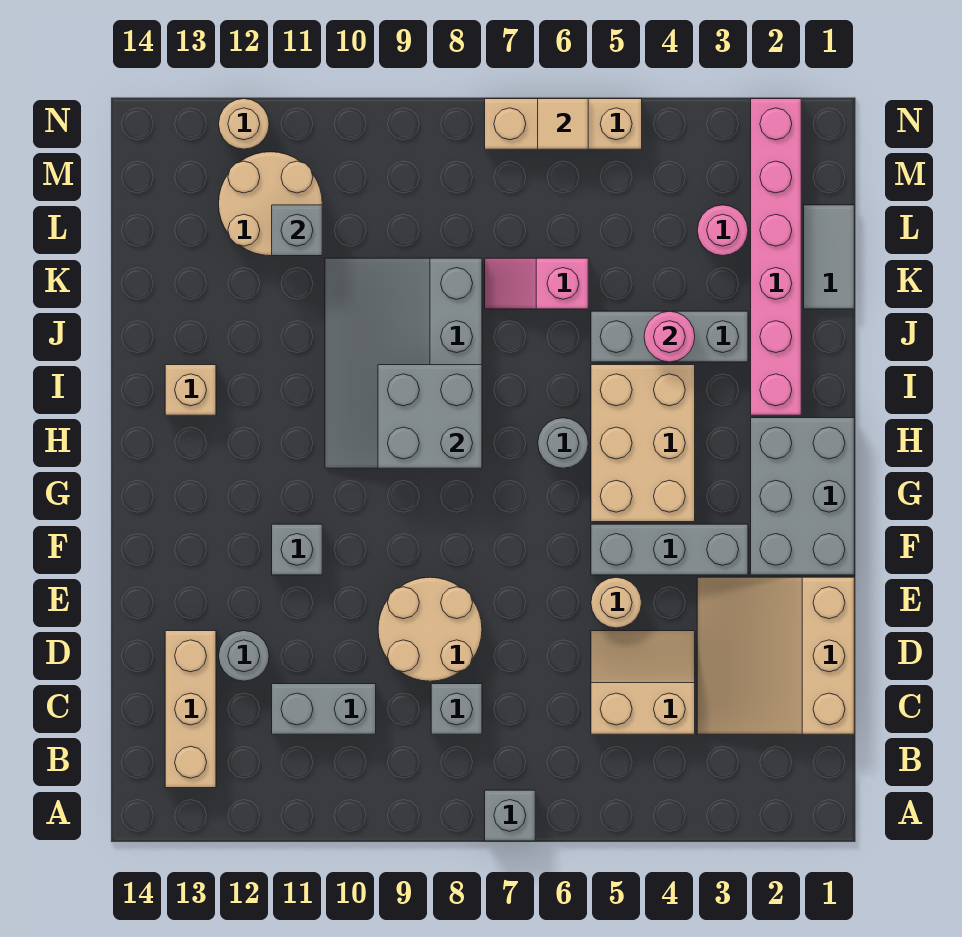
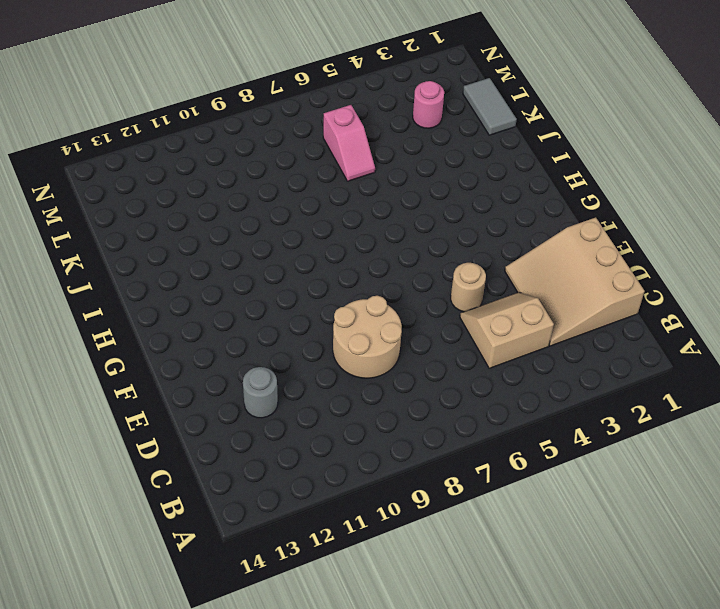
pink 1x2 slope [323,105,375,181] -> pink 1x2 slope turned to [485,258,588,309]
none -> grey 1x1 brick [485,790,535,841]
none -> tan 1x3 brick [165,631,216,788]
none -> grey 1x1 brick [431,684,482,734]

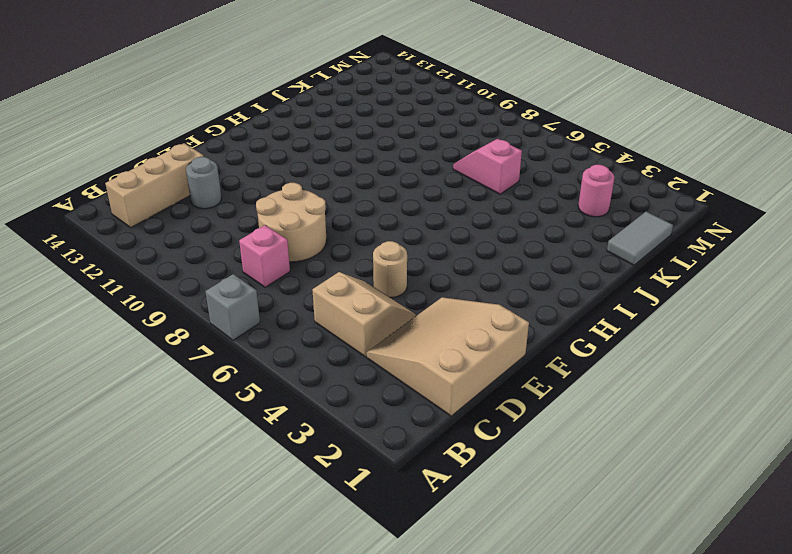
pink 1x1 brick [239,225,290,287] -> grey 1x1 brick [431,684,482,734]
none -> grey 1x2 brick [272,684,376,734]
none -> grey 2x3 brick [751,418,854,575]
none -> grey 1x3 brick [591,524,748,575]

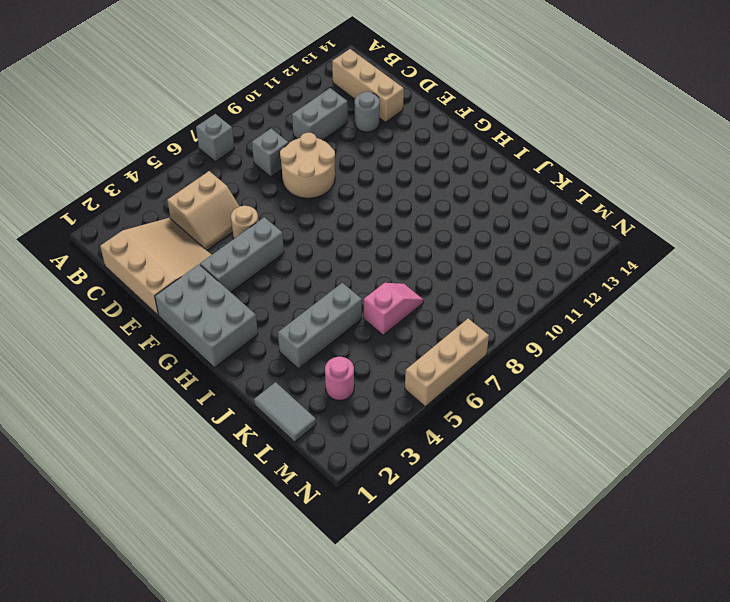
none -> grey 1x1 brick [272,524,322,575]
none -> tan 2x3 brick [591,365,695,522]
none -> grey 1x1 round brick [538,418,588,468]

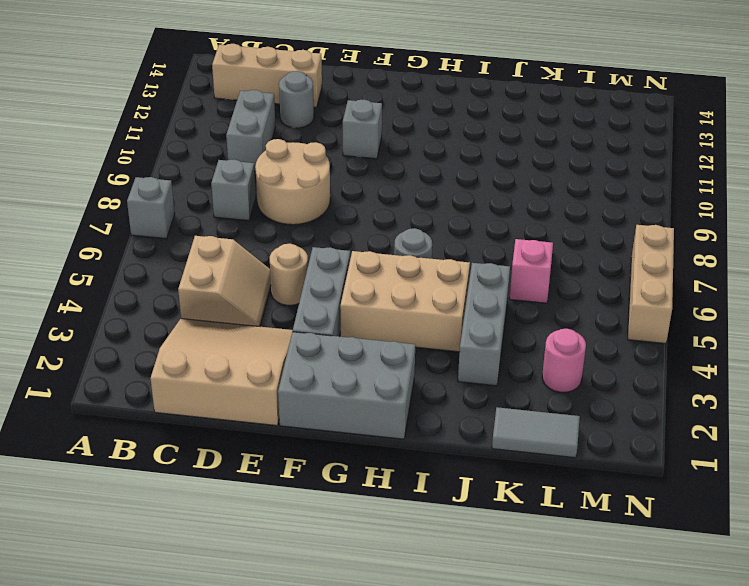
none -> grey 3x4 slope [325,258,482,468]
none -> pink 1x6 brick [751,99,801,415]
none -> tan 1x1 brick [165,365,216,415]

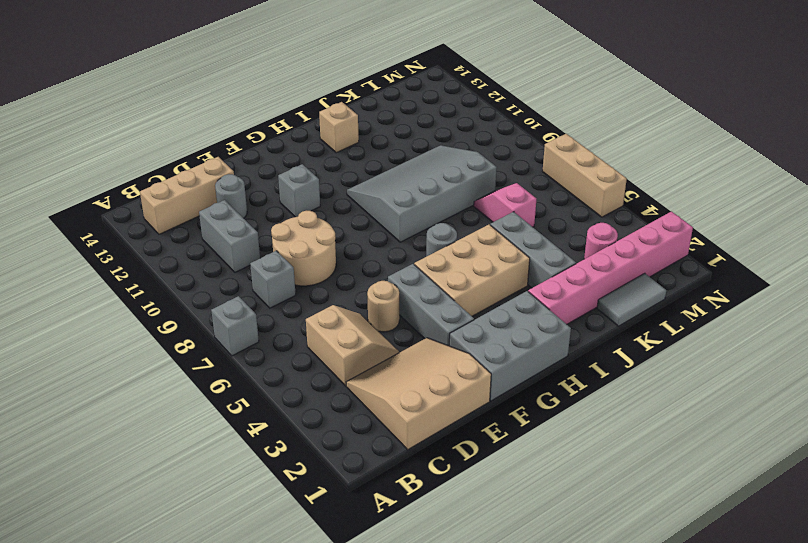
none -> tan 2x2 round brick [219,152,322,256]
none -> tan 1x1 round brick [219,99,269,149]
none -> grey 2x2 brick [378,365,482,468]

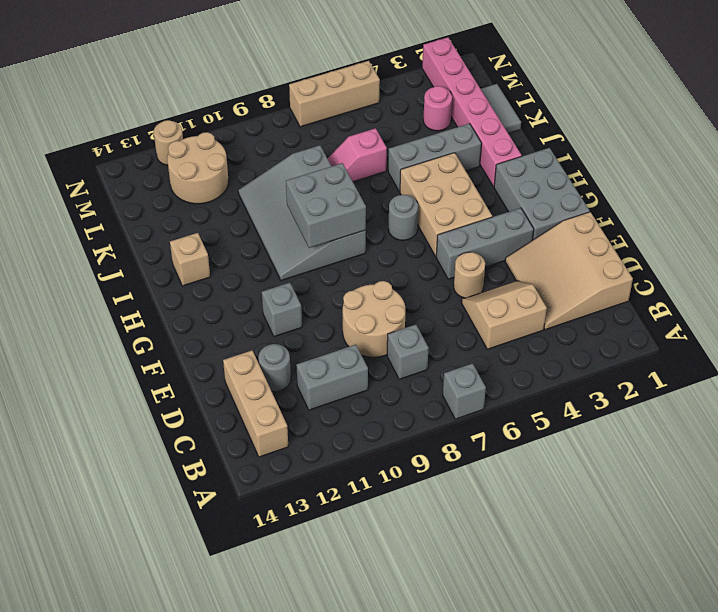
none -> pink 1x1 round brick [644,311,695,362]
none -> grey 1x1 brick [272,205,322,256]
none -> tan 1x1 tile [538,99,588,149]

